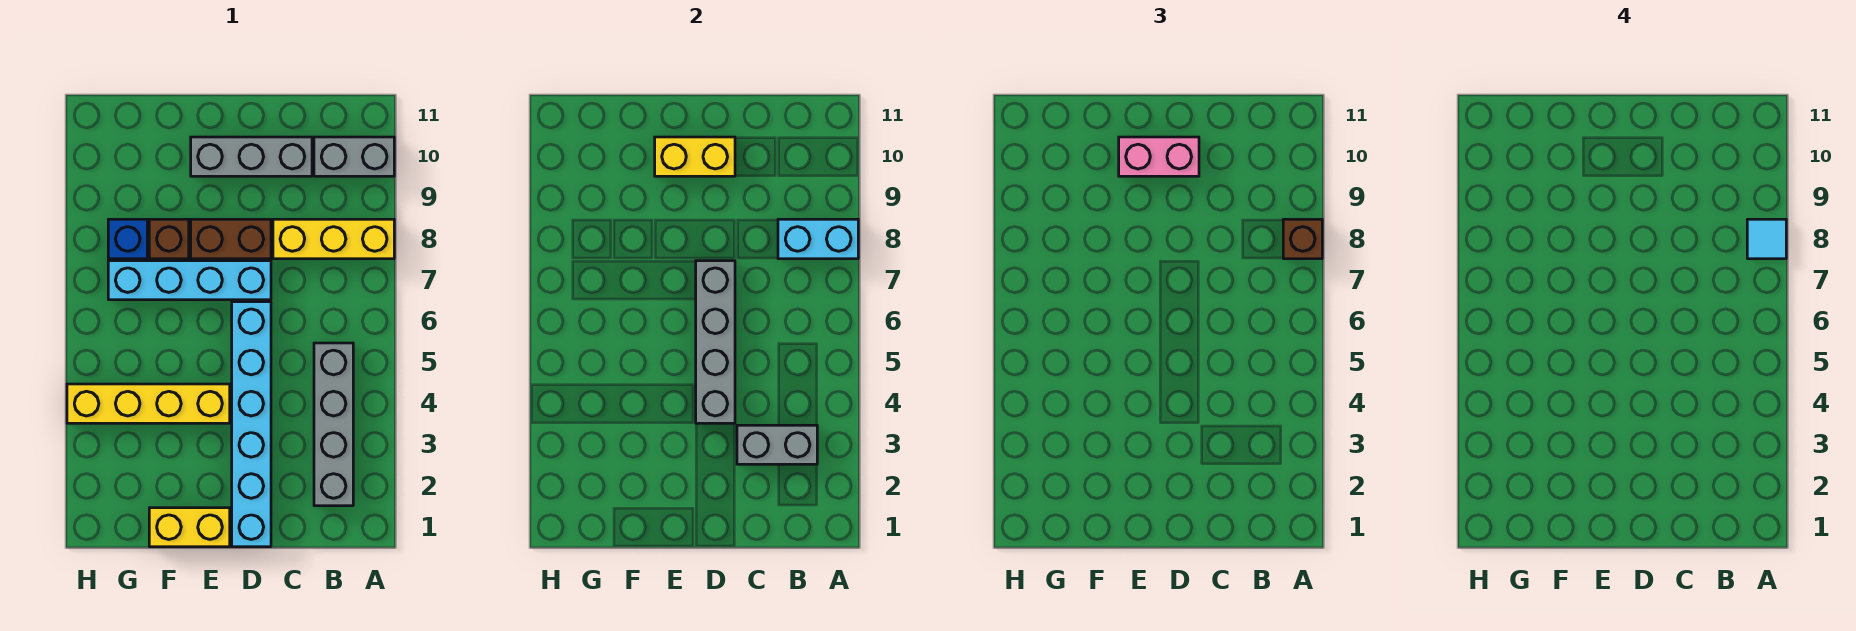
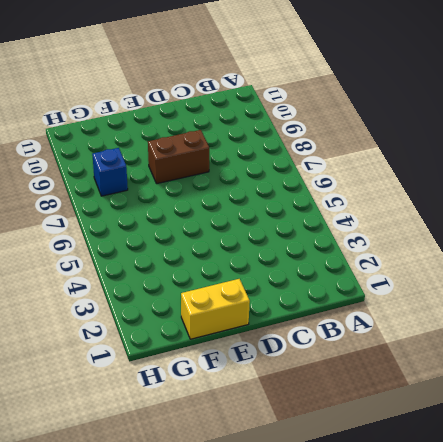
none -> yellow 1x3 brick [273,219,394,259]
none -> grey 1x2 brick [314,137,394,176]
none -> grey 1x4 brick [314,343,353,506]

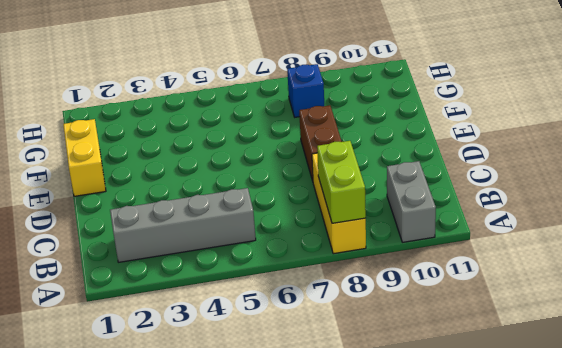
lime 1x2 brick [317,141,366,223] -> cyan 1x2 brick [778,219,858,259]
none -> grey 1x3 brick [191,137,312,176]
none -> cyan 1x6 brick [232,302,271,547]
none -> cyan 1x4 brick [108,261,271,300]

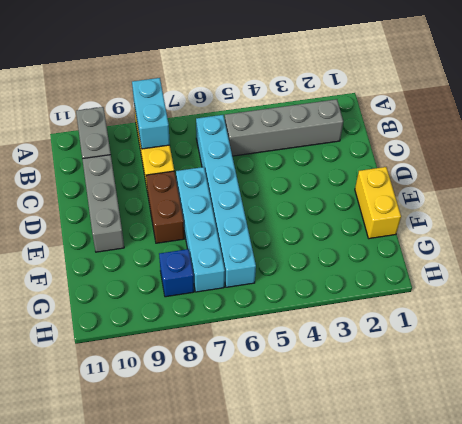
cyan 1x6 brick [196,115,256,287] -> cyan 1x6 brick turned to [232,302,271,547]
none -> yellow 1x4 brick [67,384,230,423]
none -> brown 1x1 brick [149,219,189,259]
none -> grey 1x2 brick [737,425,817,464]

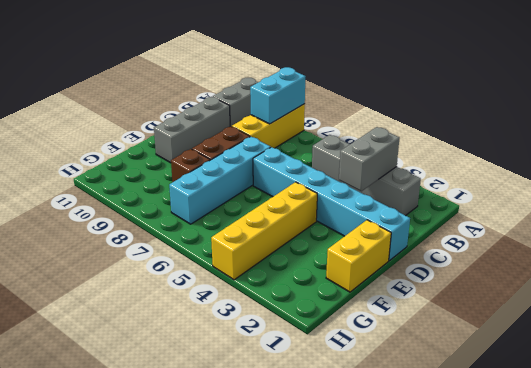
none -> blue 1x1 brick [108,219,147,259]
none -> grey 1x4 brick [696,261,735,423]
none -> yellow 1x2 brick [655,137,735,176]

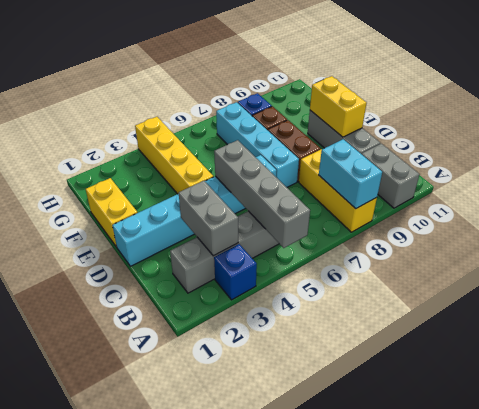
blue 1x1 brick [214,244,257,300] -> none
grey 1x4 brick [214,140,310,248] -> grey 1x4 brick turned to [696,261,735,423]
none -> brown 1x1 brick [1283,219,1322,259]
none -> pink 1x2 brick [1119,137,1199,176]
none -> cyan 1x1 tile [1747,219,1786,259]

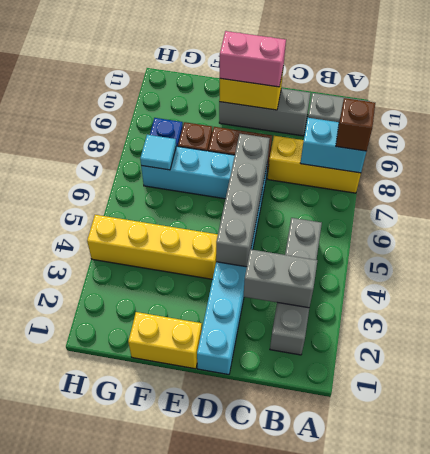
cyan 1x1 tile [140,135,176,170] -> cyan 1x1 tile moved to [1747,219,1786,259]

